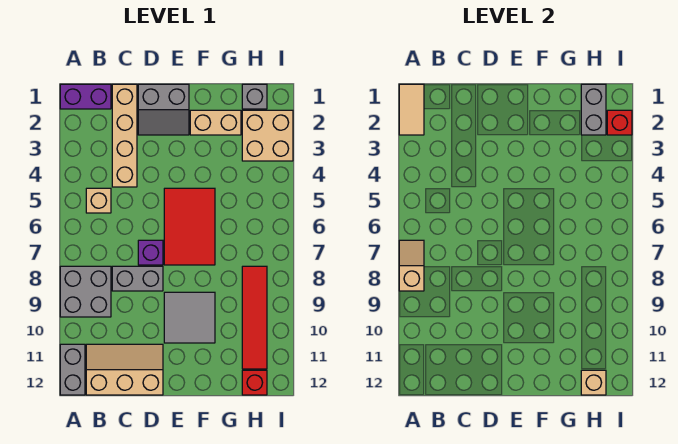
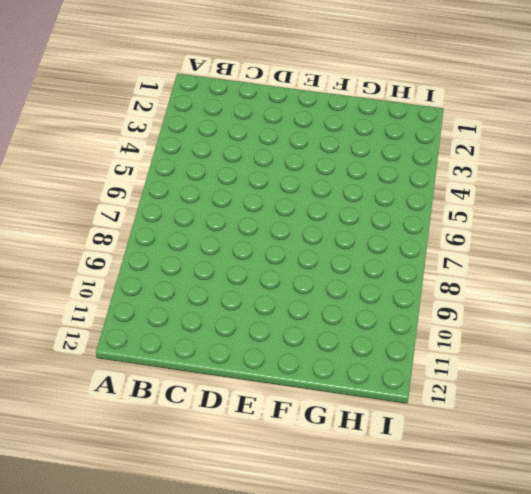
none -> purple 1x2 brick [60,84,111,109]
none -> grey 2x2 brick [60,266,111,317]
none -> grey 1x2 brick [60,344,85,395]

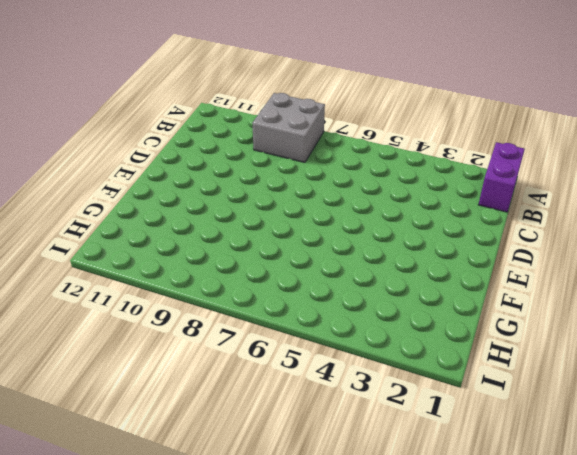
none -> grey 1x2 brick [60,344,85,395]
none -> tan 1x1 brick [86,188,111,213]
none -> tan 2x3 slope [86,344,163,395]

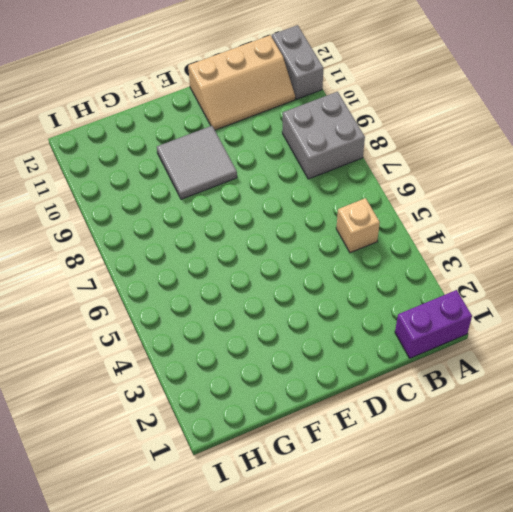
none -> tan 1x4 brick [112,84,137,187]
none -> grey 1x2 brick [112,266,163,291]
none -> grey 2x2 slope [138,84,189,135]

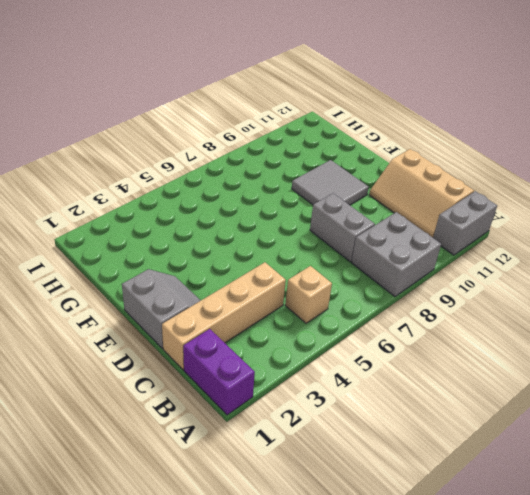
none -> purple 1x1 brick [138,240,163,265]
none -> red 2x3 tile [164,188,215,265]
none -> tan 1x2 brick [190,110,241,135]

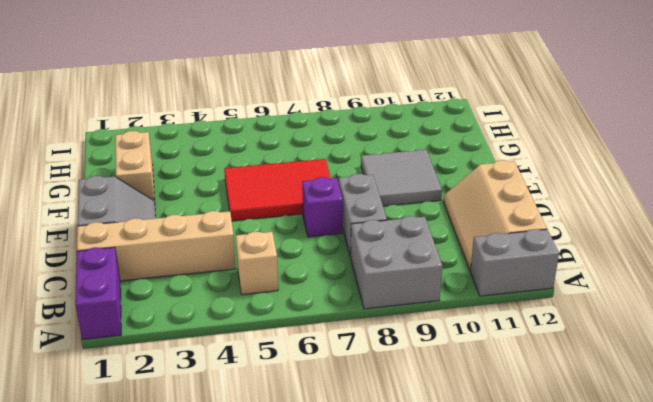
none -> grey 1x1 brick [242,84,267,109]
none -> tan 2x2 brick [242,110,293,161]
none -> red 1x4 tile [242,266,267,369]

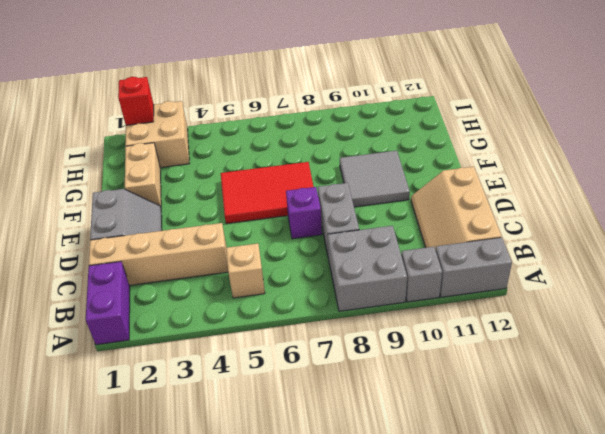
grey 1x1 brick [401,247,442,302] -> grey 1x1 brick moved to [242,84,267,109]
none -> red 1x4 tile [242,266,267,369]
none -> red 1x1 brick [242,370,267,395]
none -> tan 1x2 tile [399,84,424,135]

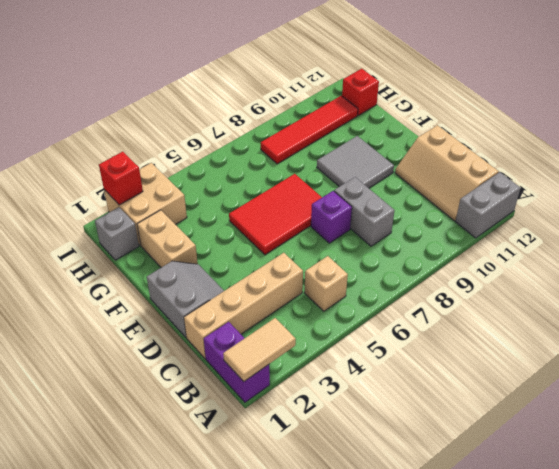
none -> grey 2x2 brick [60,266,111,317]
none -> tan 1x2 slope [399,240,424,291]
none -> grey 1x2 brick [581,84,606,135]

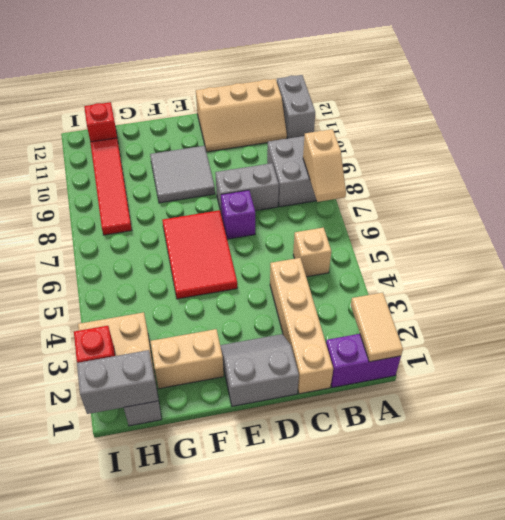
grey 1x2 brick [77,350,158,414] -> grey 1x2 brick turned to [581,84,606,135]
none -> tan 1x1 brick [581,370,606,395]

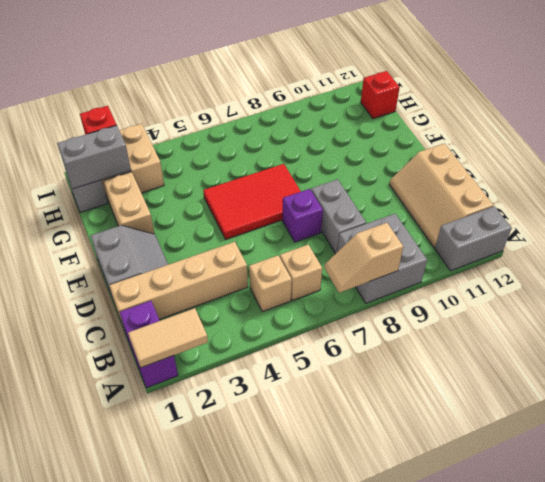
tan 1x1 brick [280,245,322,300] -> tan 1x1 brick moved to [581,370,606,395]
none -> grey 2x2 tile [164,292,215,343]
none -> red 1x4 tile [242,266,267,369]

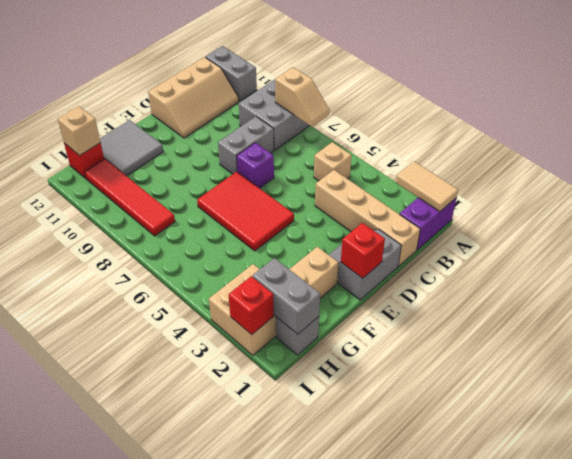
red 1x1 brick [341,223,385,278] -> none
grey 2x2 tile [100,120,163,176] -> grey 2x2 tile moved to [164,292,215,343]

